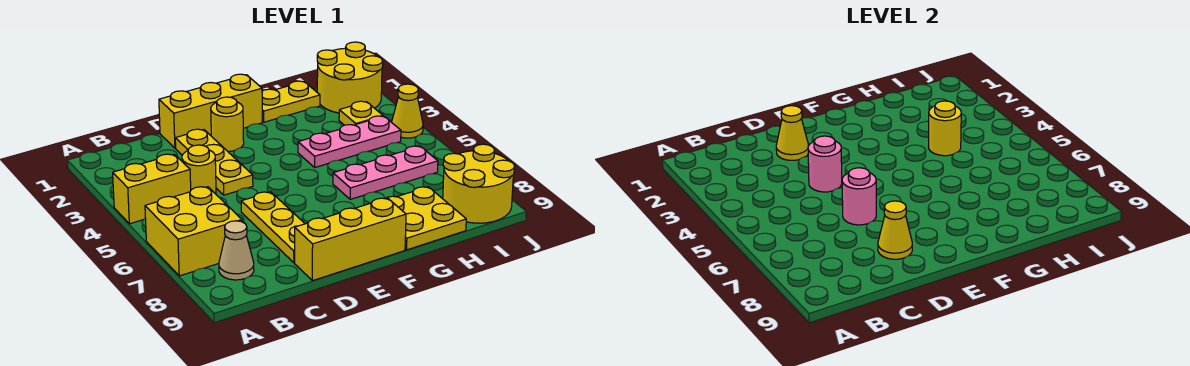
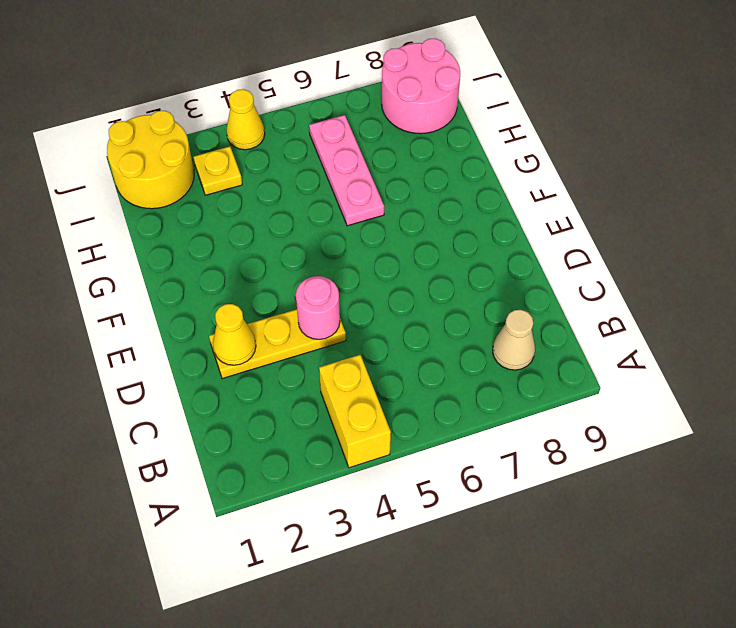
pink 2x2 round brick [382,38,460,134] -> yellow 2x2 round brick [443,144,515,223]
none -> yellow 2x2 brick [145,187,242,276]
none -> yellow 1x1 round brick [182,145,216,194]
none -> yellow 1x3 brick [159,74,262,148]

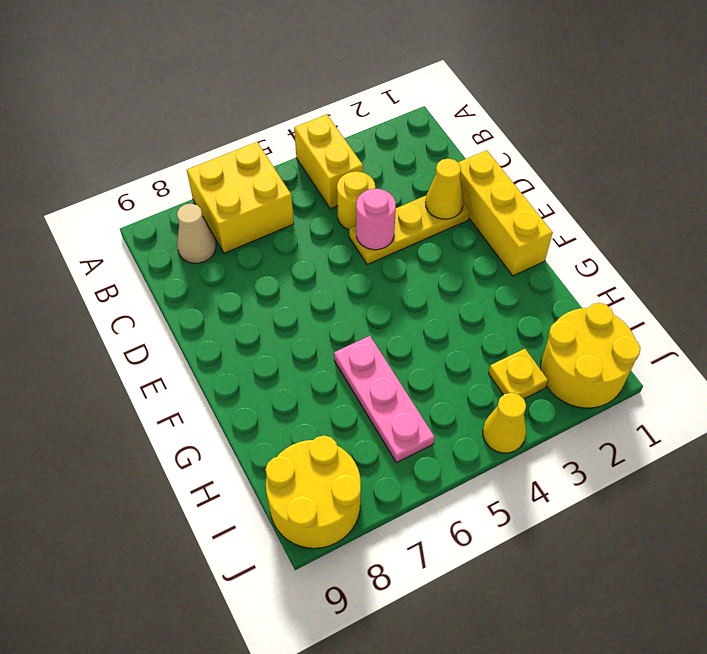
none -> yellow 1x3 plate [241,192,305,263]
none -> yellow 1x3 brick [295,198,406,281]
none -> yellow 1x1 round brick [211,97,244,151]

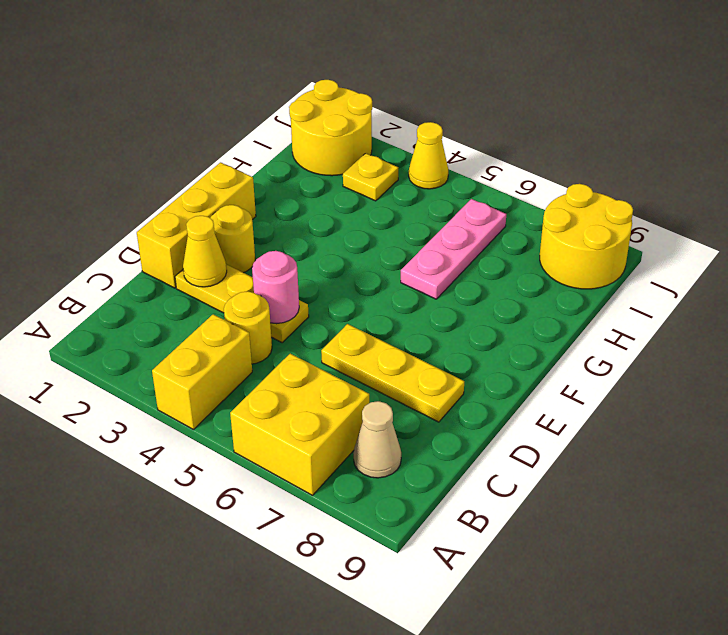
none -> yellow 1x3 brick [295,198,406,281]
none -> yellow 1x2 plate [262,81,320,122]
none -> pink 1x3 plate [298,116,401,167]

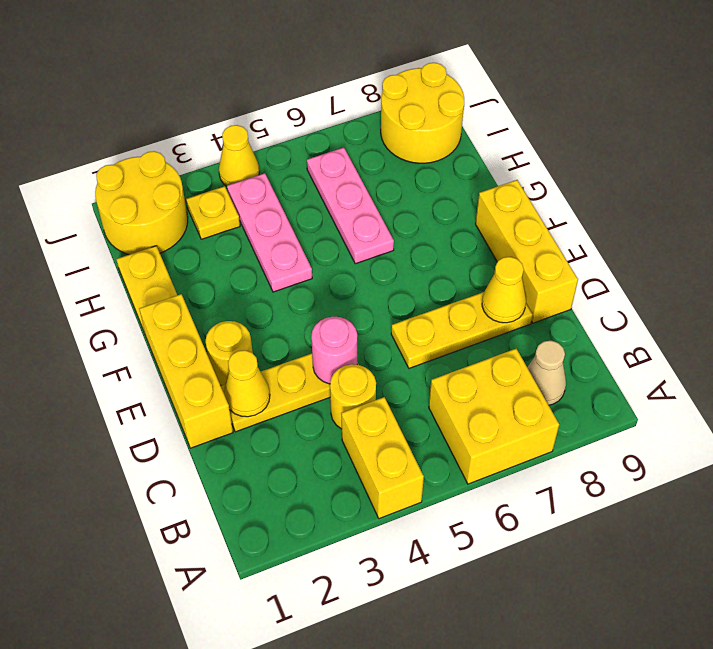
none -> yellow 2x2 plate [385,187,466,250]
none -> pink 1x1 round brick [842,168,876,225]
none -> yellow 1x1 round brick [929,101,961,156]

